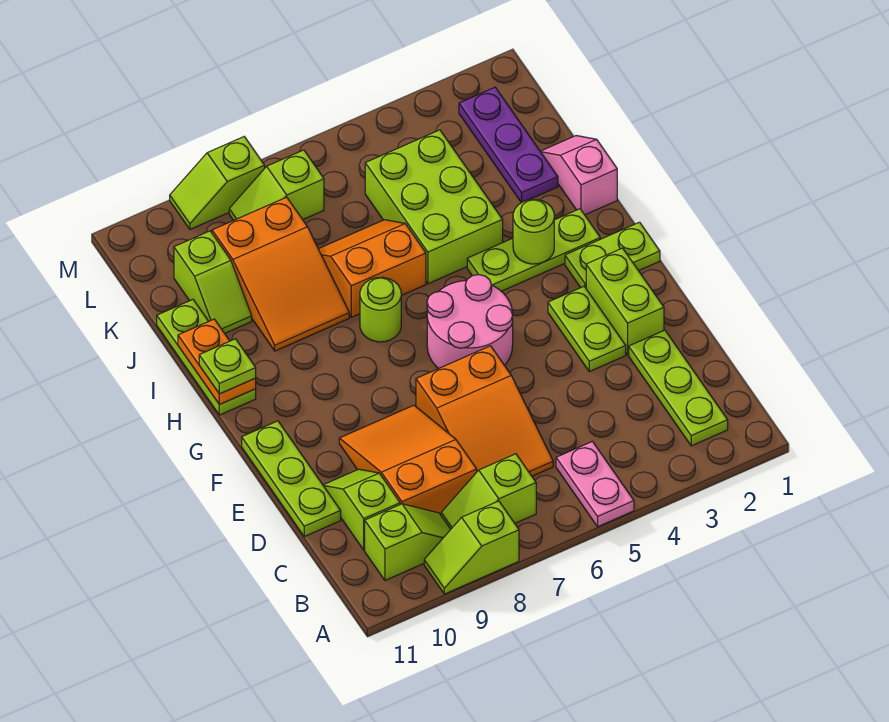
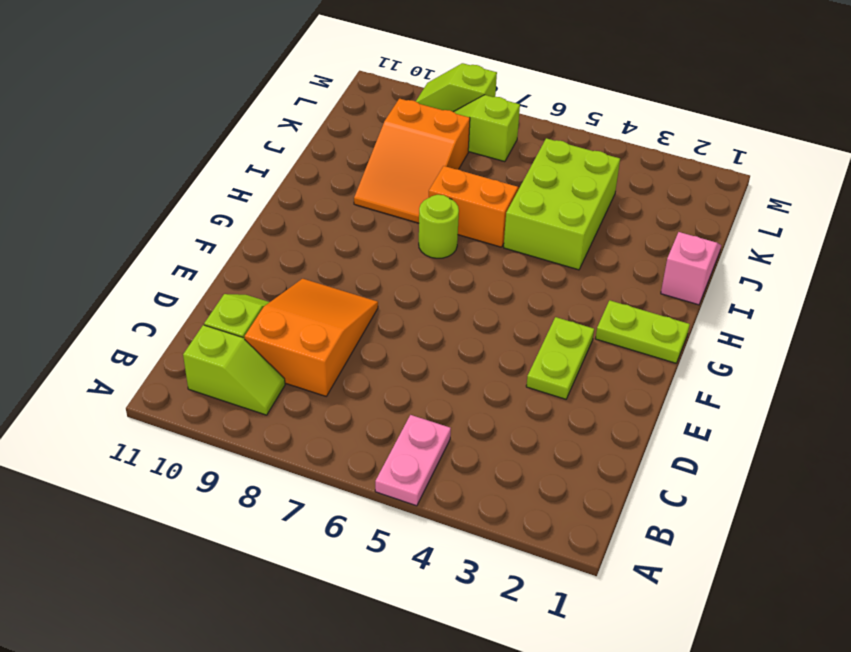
none -> lime 1x2 slope [424,501,519,594]
none -> lime 1x3 plate [629,330,728,446]
none -> lime 1x2 slope [441,454,536,529]

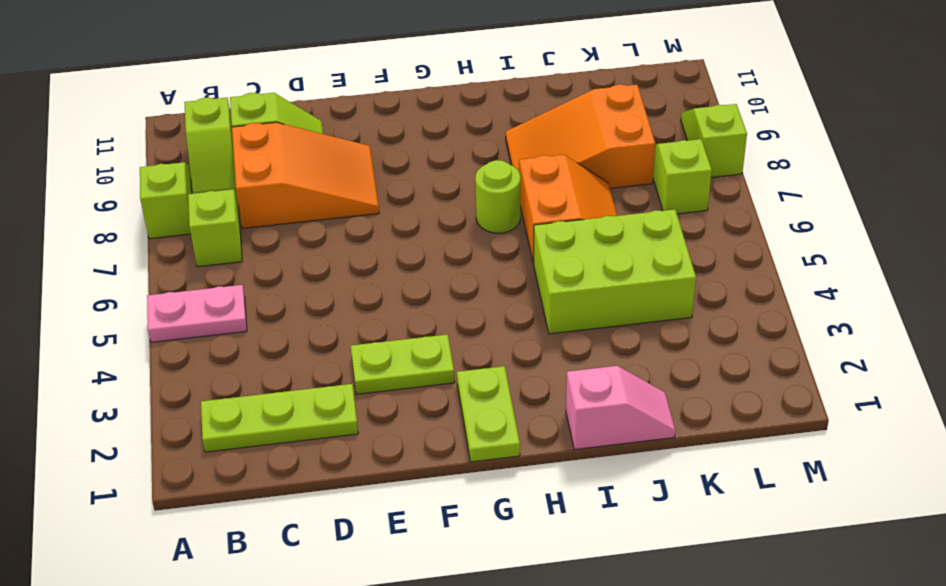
none -> orange 2x3 slope [416,346,553,476]
none -> lime 1x3 plate [242,421,341,537]
none -> lime 1x2 brick [586,248,664,355]

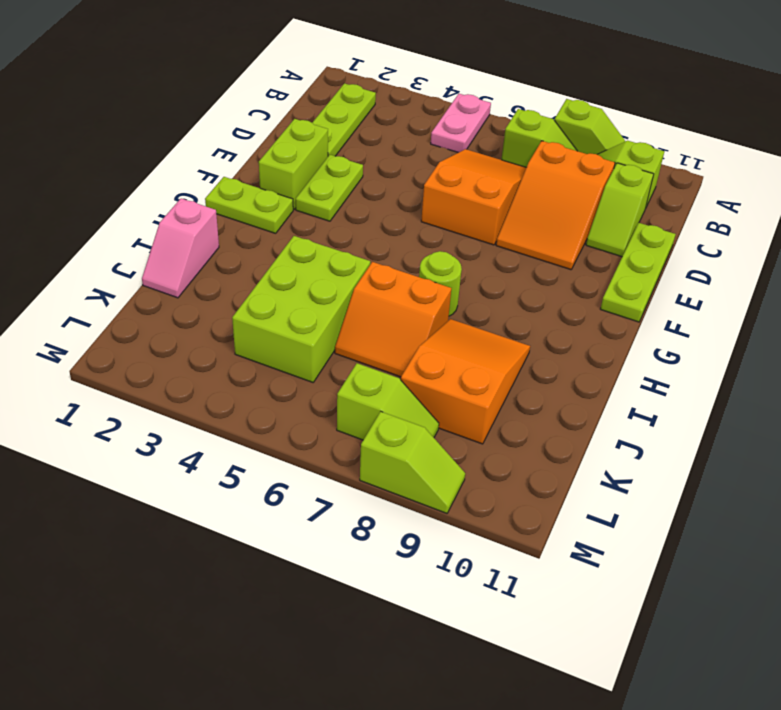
none -> pink 2x2 round brick [427,275,513,369]
none -> lime 1x3 plate [467,209,600,291]
none -> lime 1x3 plate [157,300,256,415]

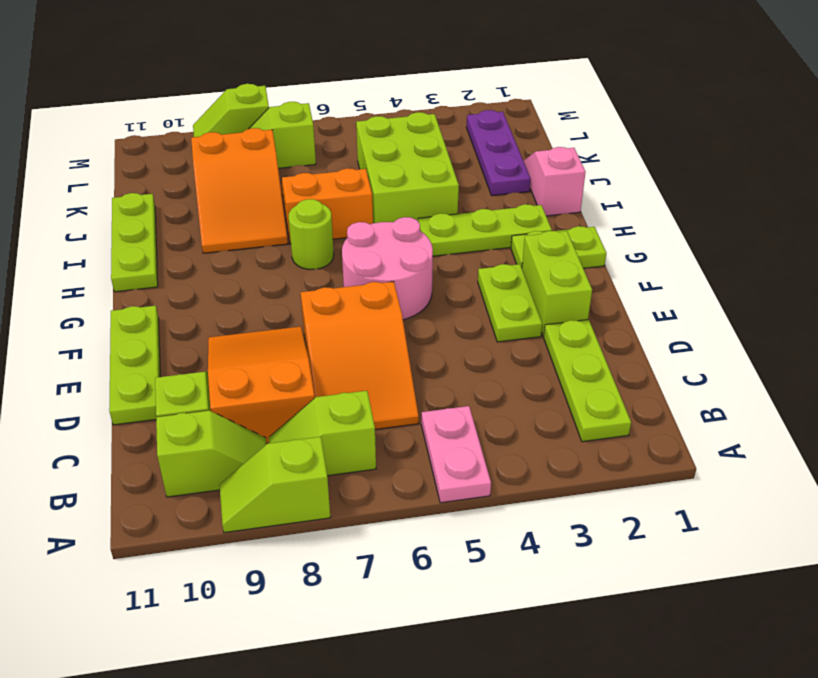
none -> lime 1x2 slope [174,231,252,333]
none -> lime 1x1 round brick [513,200,554,264]
none -> orange 1x2 plate [178,319,256,405]

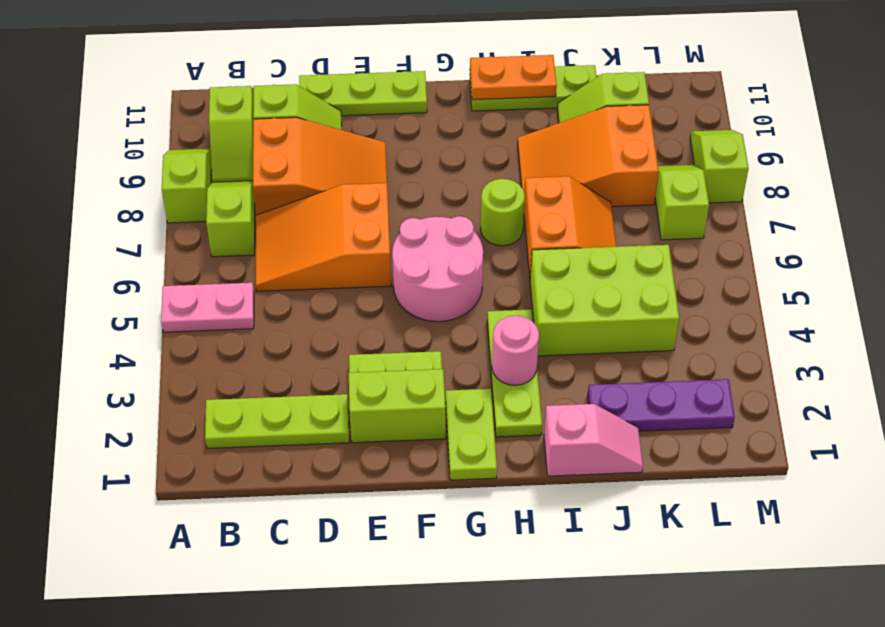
pink 1x1 round brick [492,315,539,385] -> lime 1x1 round brick [513,200,554,264]
none -> lime 1x1 plate [199,339,256,394]

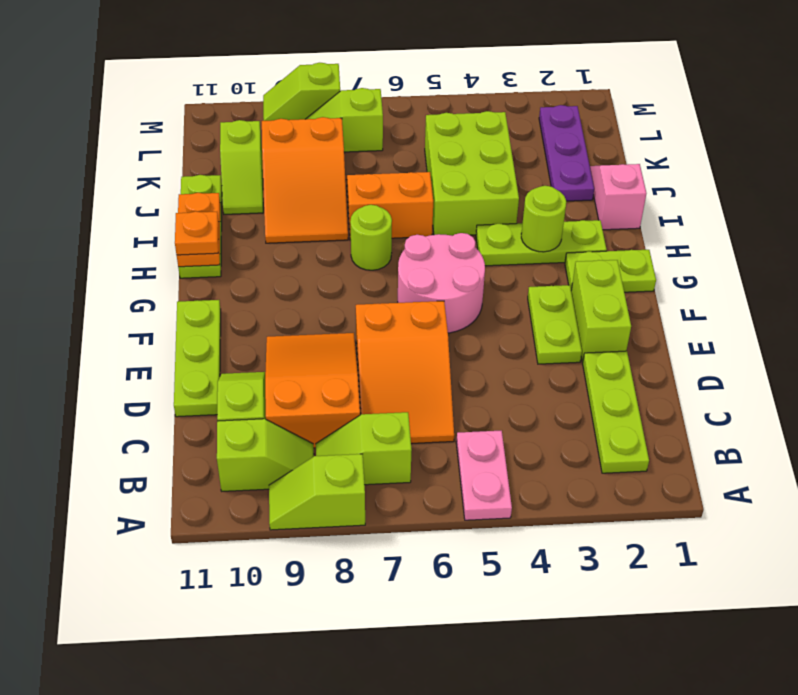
orange 1x1 plate [175,211,219,255] -> lime 1x1 plate [199,339,256,394]

